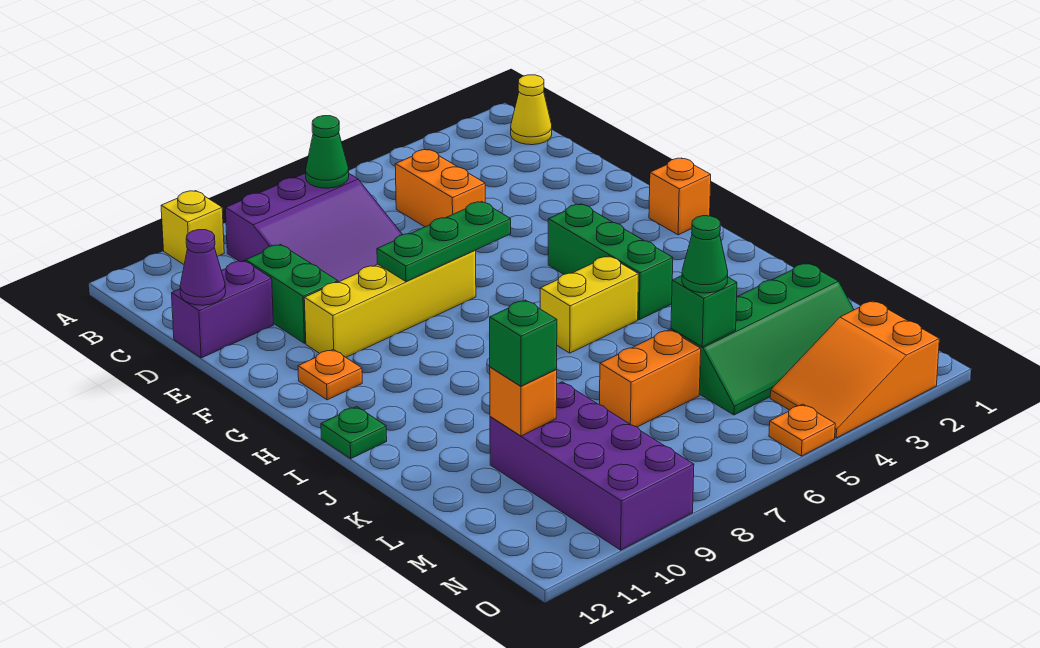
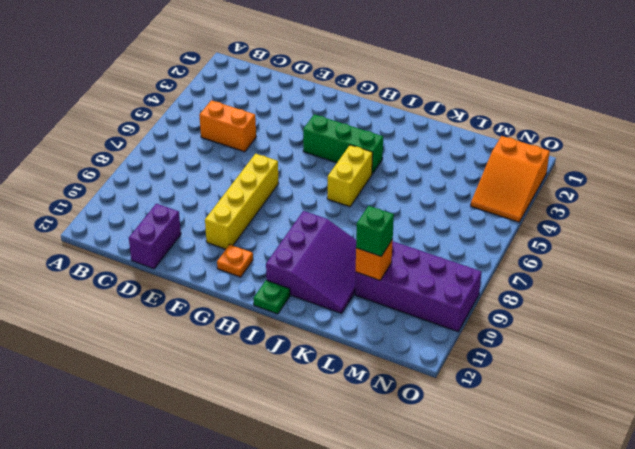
purple 3x3 slope [266,211,356,313] -> purple 3x3 slope moved to [225,173,403,282]
none -> yellow 1x1 brick [161,191,224,264]
none -> yellow 1x1 cone [511,75,552,145]
none -> green 1x2 brick [246,244,338,343]

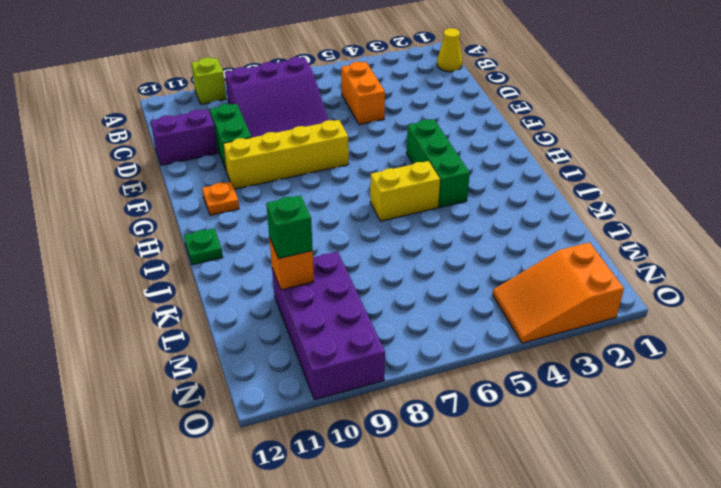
lime 1x1 brick [191,57,226,104] -> yellow 1x1 brick [161,191,224,264]
none -> orange 1x1 brick [649,158,711,235]
none -> green 2x4 slope [671,263,854,415]
none -> orange 1x2 brick [600,330,701,427]

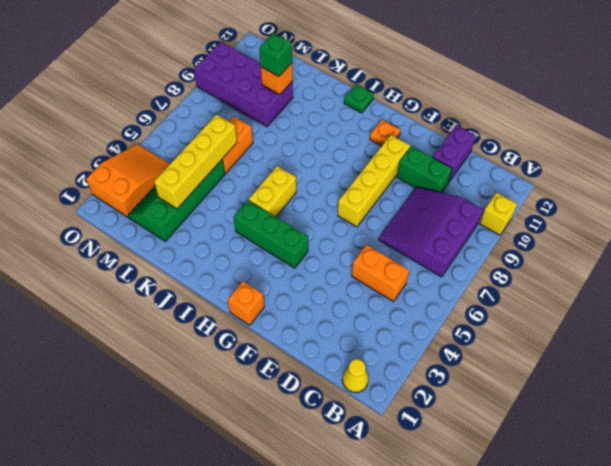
yellow 1x4 brick [154,114,237,209] -> green 1x1 brick [671,276,737,347]
none -> orange 1x1 plate [769,404,835,456]
none -> green 1x1 cone [305,116,349,188]
none -> purple 1x1 cone [180,230,226,305]

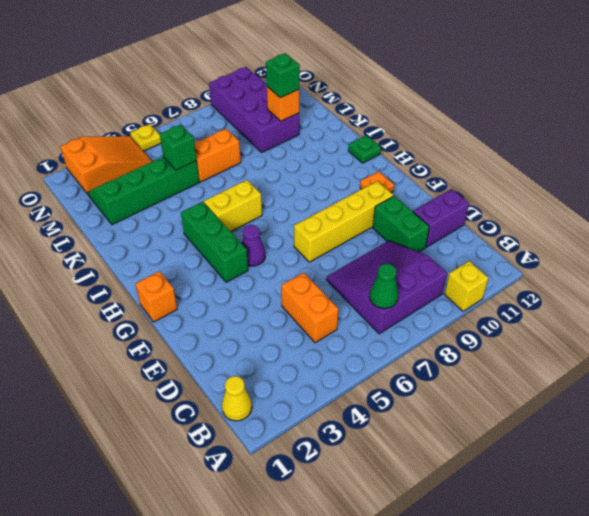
purple 1x1 cone [242,225,265,266] -> purple 1x1 cone moved to [180,230,226,305]
yellow 1x1 plate [130,124,161,151] -> orange 1x1 plate [769,404,835,456]
none -> green 1x3 plate [377,202,511,282]
none -> green 1x1 cone [682,216,728,293]

